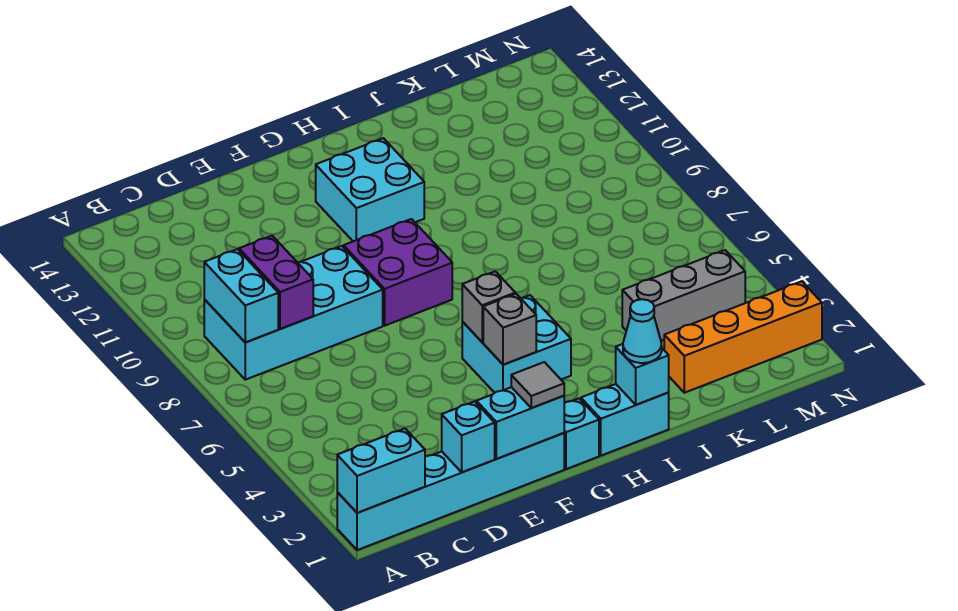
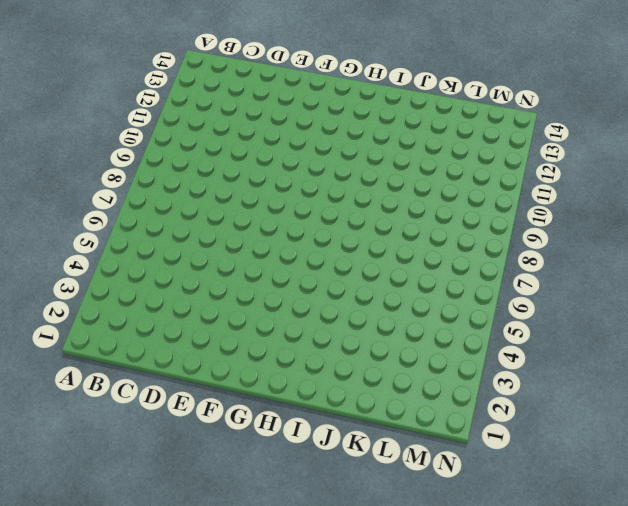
none -> cyan 1x6 brick [337,433,564,550]
none -> cyan 2x4 brick [204,246,383,380]
none -> purple 2x2 brick [344,219,452,326]

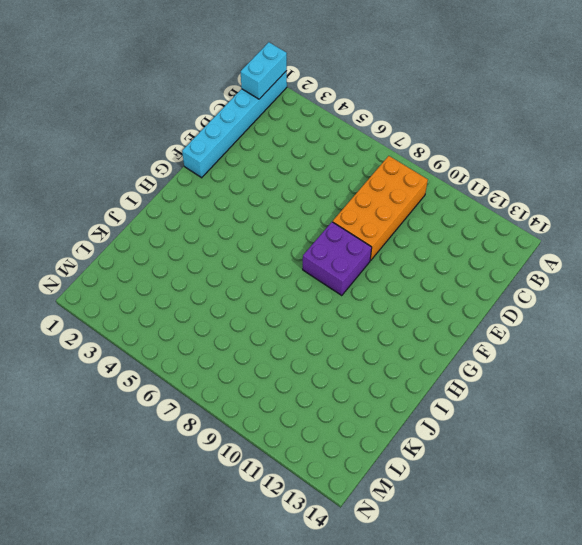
orange 2x4 brick [333,156,428,261] -> cyan 2x4 brick [204,246,383,380]
none -> cyan 1x1 brick [564,398,599,469]
none -> cyan 2x2 brick [462,295,571,393]
none -> cyan 2x2 brick [316,138,424,241]

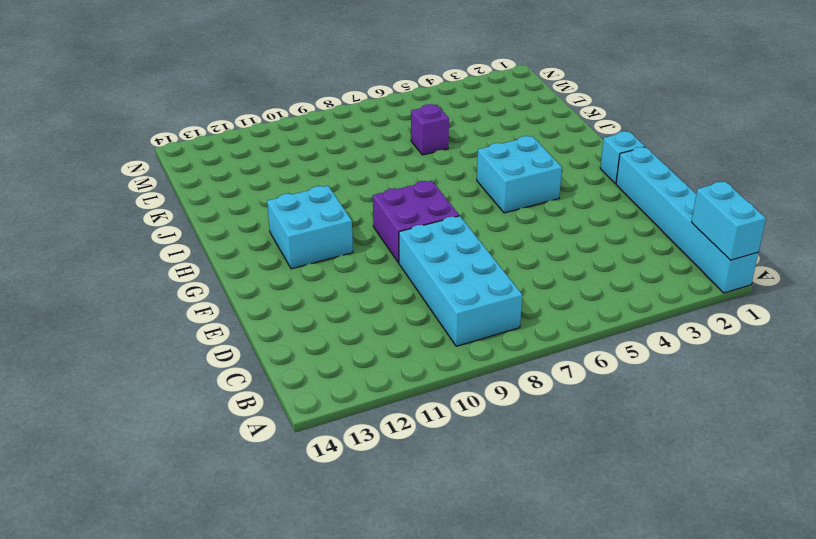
purple 1x1 brick [411,104,449,155] -> none
none -> cyan 1x2 brick [581,384,669,456]
none -> orange 1x4 brick [664,281,822,393]
none -> grey 1x3 brick [622,250,745,341]

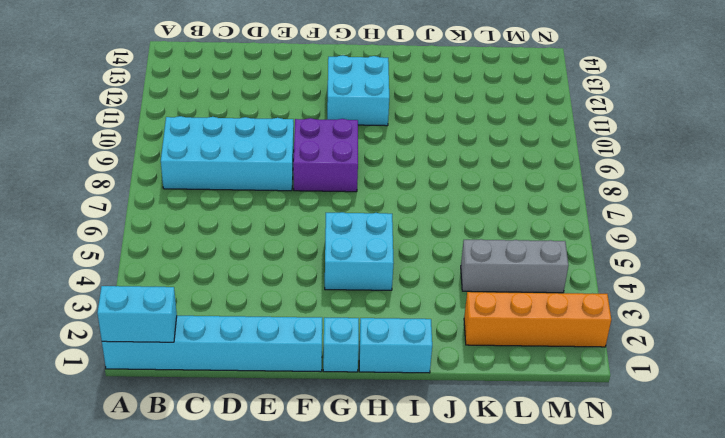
none -> cyan 1x2 brick [204,249,278,342]
none -> purple 1x2 brick [239,236,313,329]
none -> cyan 1x1 brick [442,401,495,472]

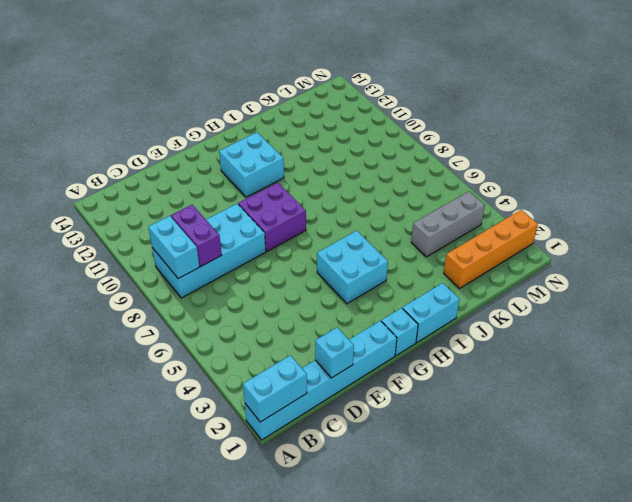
none -> cyan 1x2 brick [476,387,564,459]
none -> grey 1x1 brick [483,294,536,365]
none -> grey 1x1 brick [462,271,515,342]

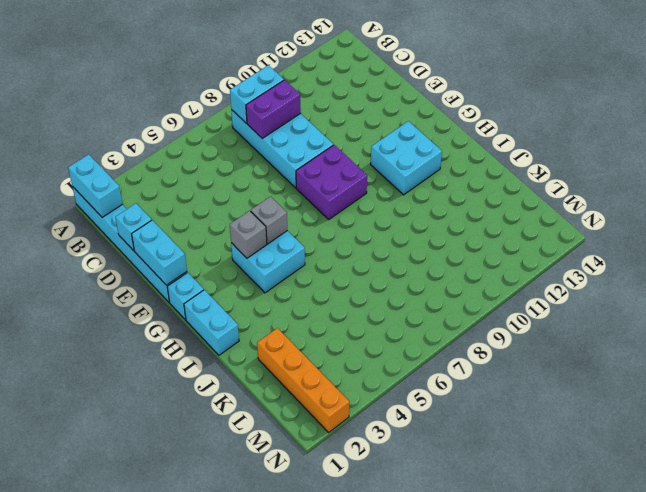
none -> grey 1x3 brick [622,250,745,341]
none -> cyan 1x1 brick [616,344,669,405]
none -> grey 1x1 tile [511,362,564,408]

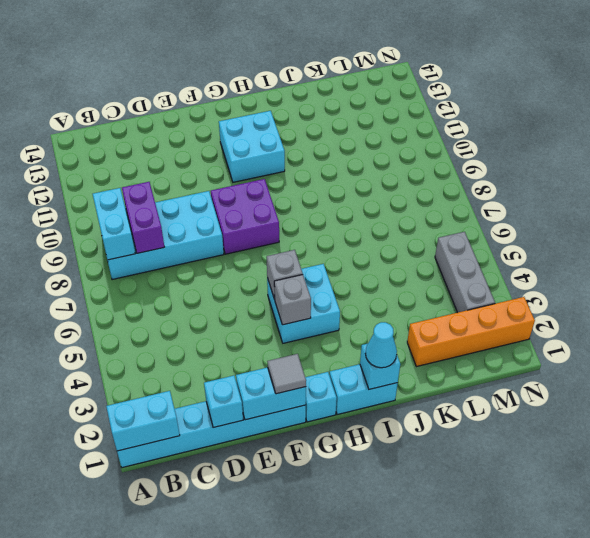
grey 1x3 brick [435,232,495,313] -> grey 1x3 brick turned to [622,250,745,341]

